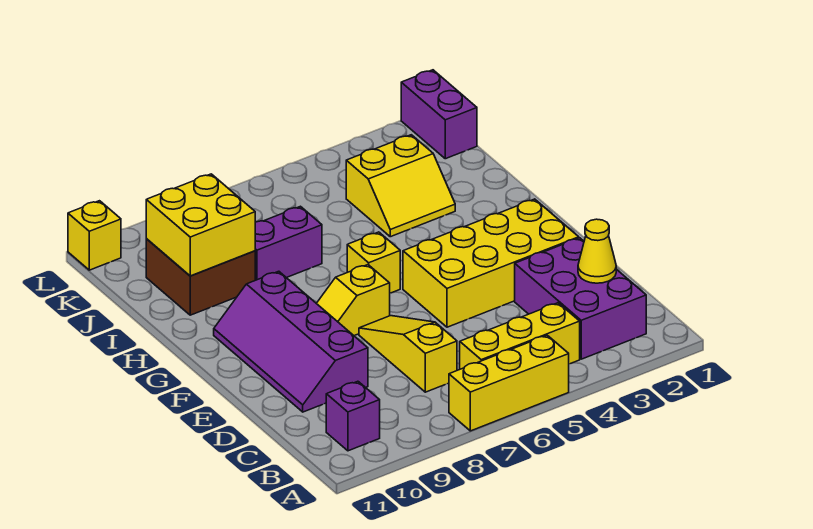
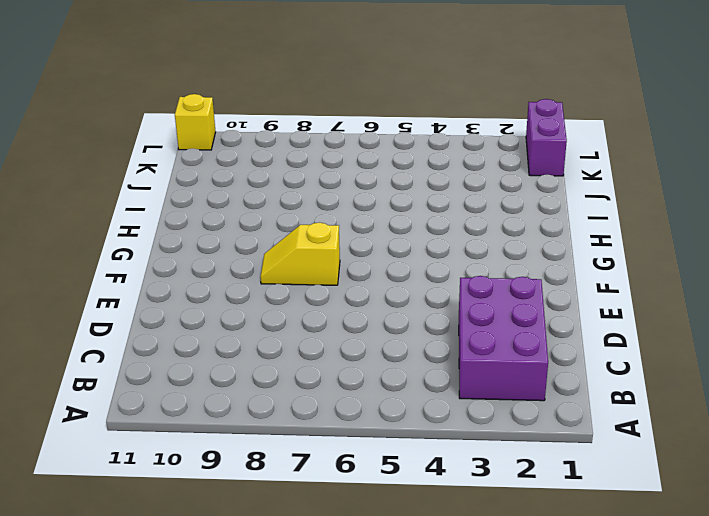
none -> yellow 1x3 brick [449,335,569,431]
none -> yellow 1x3 brick [460,303,580,369]
none -> purple 1x1 brick [326,381,380,451]

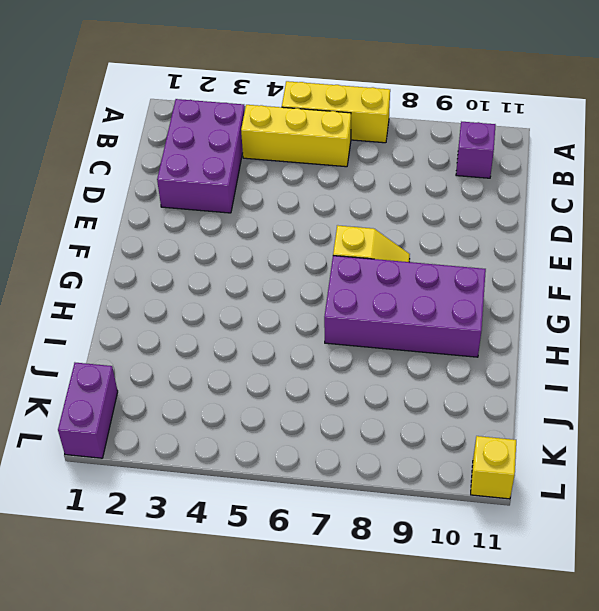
purple 2x4 brick [324,256,486,357] -> purple 2x4 slope [214,271,368,412]
none -> yellow 1x3 slope [359,316,457,392]
none -> yellow 2x4 brick [403,199,579,327]
none -> yellow 1x1 brick [347,232,400,293]

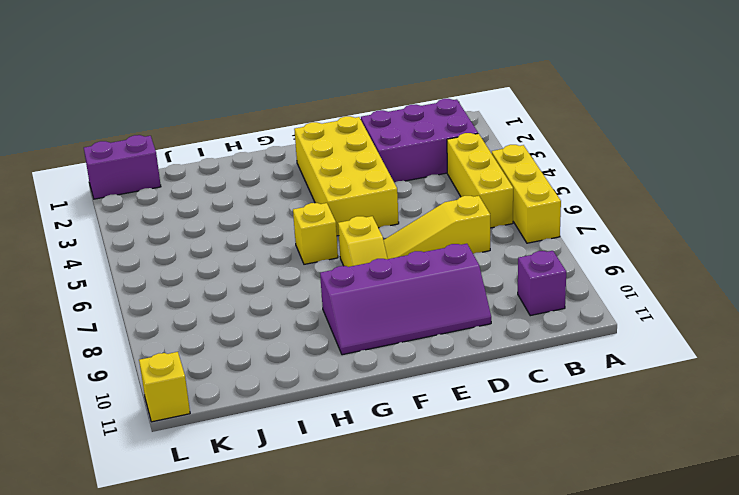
none -> yellow 2x2 slope [346,135,455,237]
none -> purple 1x2 brick [255,206,322,280]
none -> brown 2x2 brick [146,239,255,315]

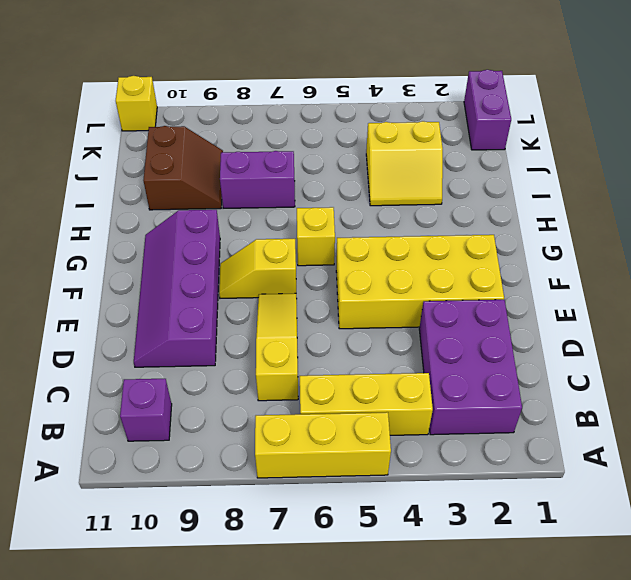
brown 2x2 slope [143,126,223,210] -> brown 2x2 brick [146,239,255,315]
none -> yellow 1x1 cone [578,219,616,283]
none -> yellow 2x2 brick [146,174,255,276]

